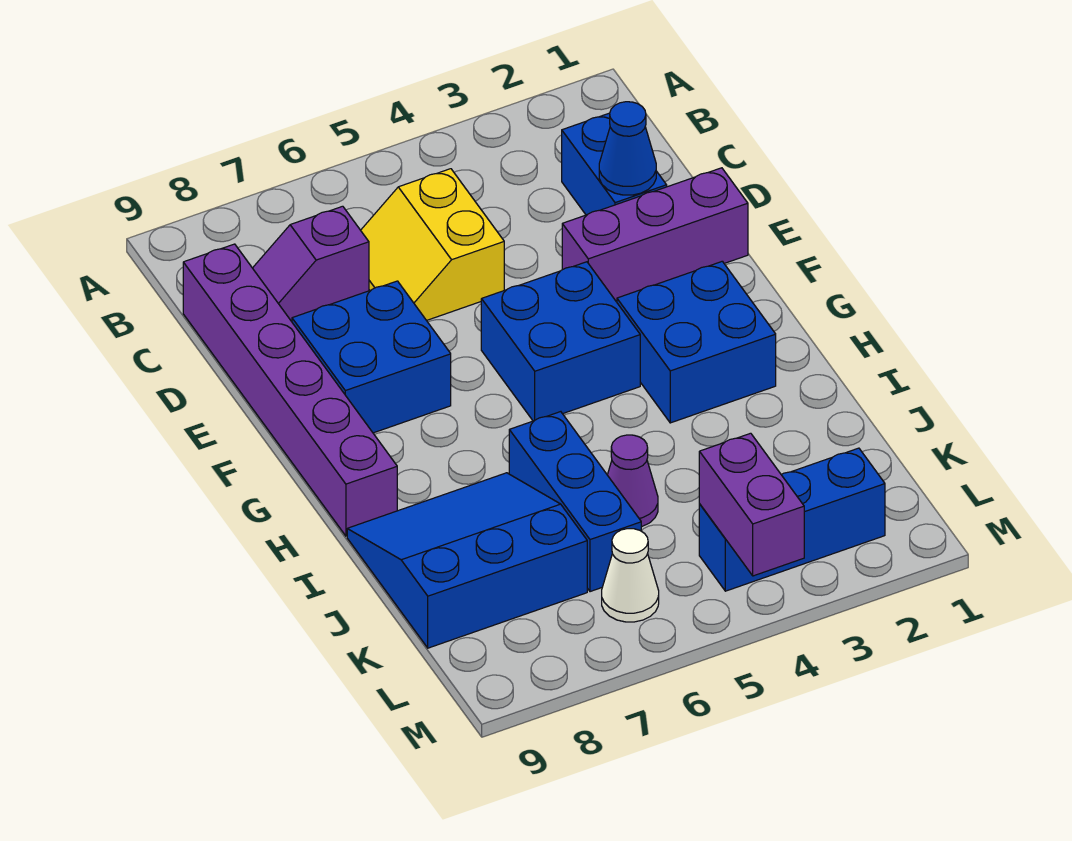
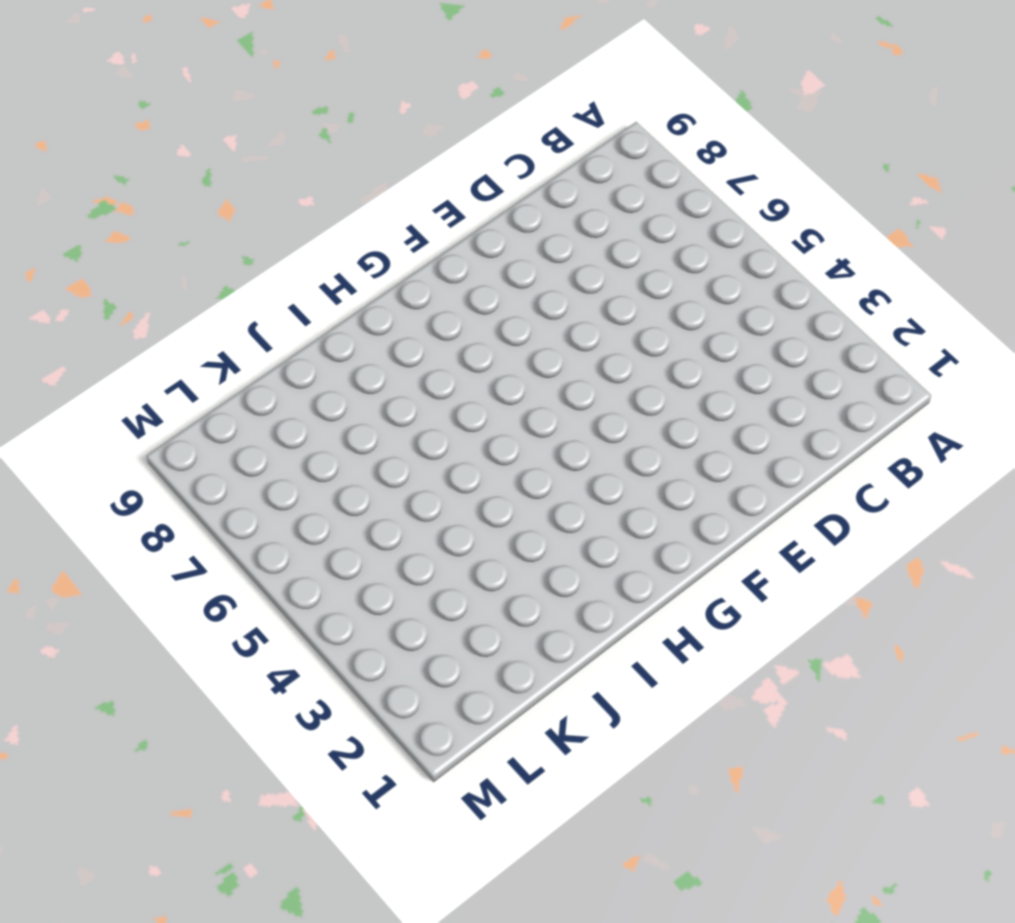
none -> blue 1x2 brick [562,113,667,215]
none -> yellow 2x2 slope [361,169,504,320]
none -> purple 1x2 slope [253,206,369,321]

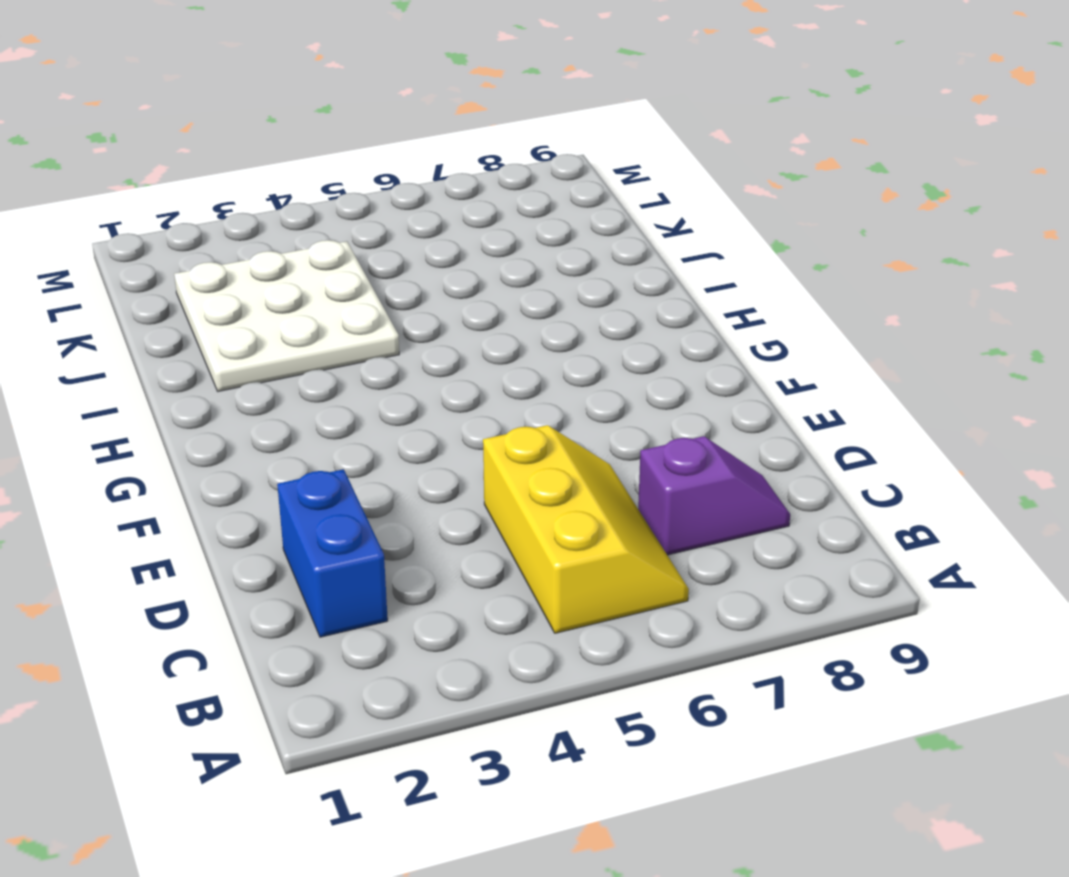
yellow 2x3 slope [483,425,689,633] -> yellow 2x2 slope [361,169,504,320]
white 3x3 plate [174,240,399,391] -> none
none -> purple 1x6 brick [183,244,397,536]
none -> purple 1x3 brick [562,168,748,301]
none -> blue 2x2 brick [292,281,451,433]

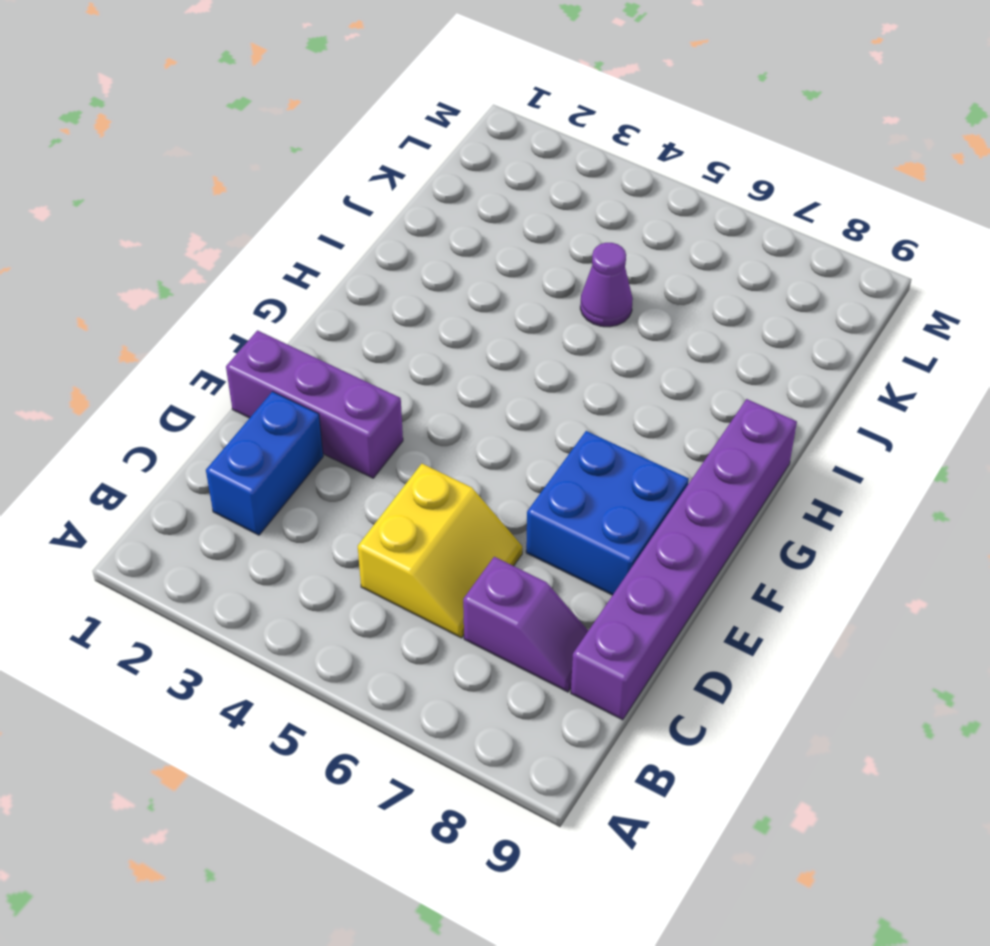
none -> blue 2x2 brick [481,262,640,421]
none -> blue 2x2 brick [617,261,776,423]
none -> blue 1x3 brick [509,412,641,592]

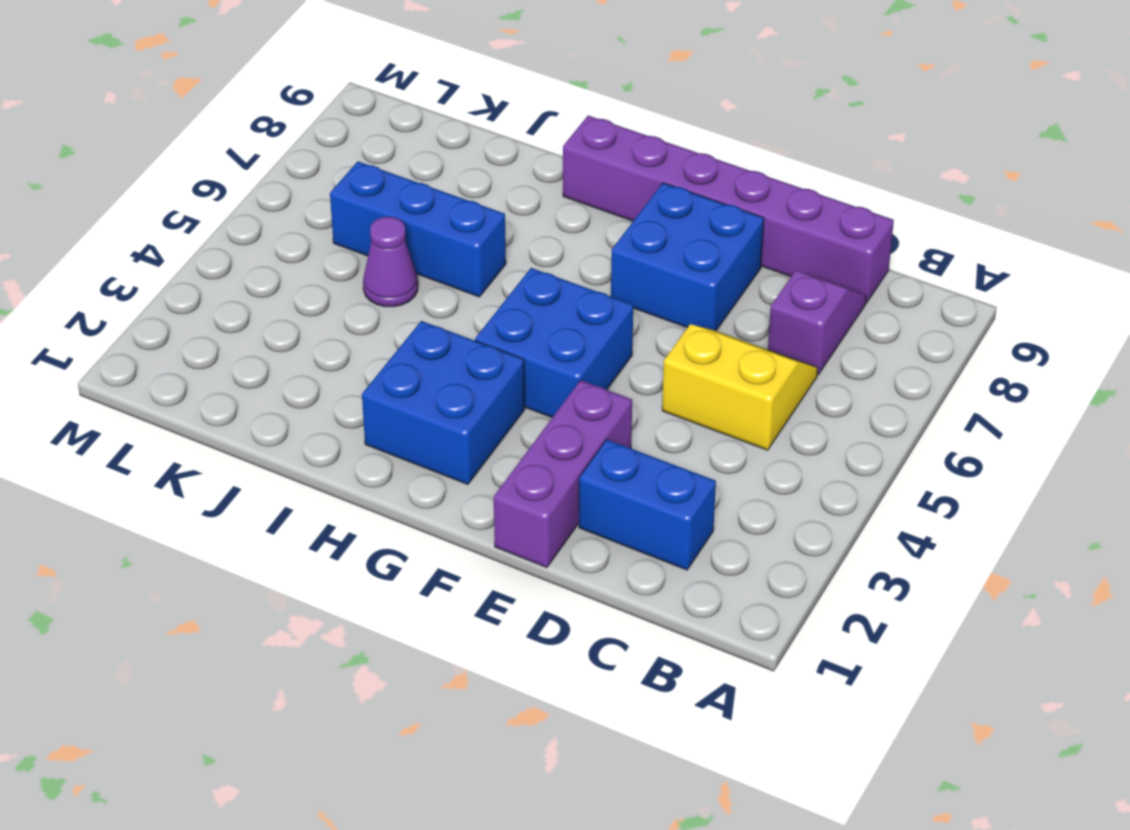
none -> blue 3x3 slope [347,473,587,648]
none -> blue 1x3 brick [699,448,885,591]
none -> white 1x1 cone [602,529,659,622]

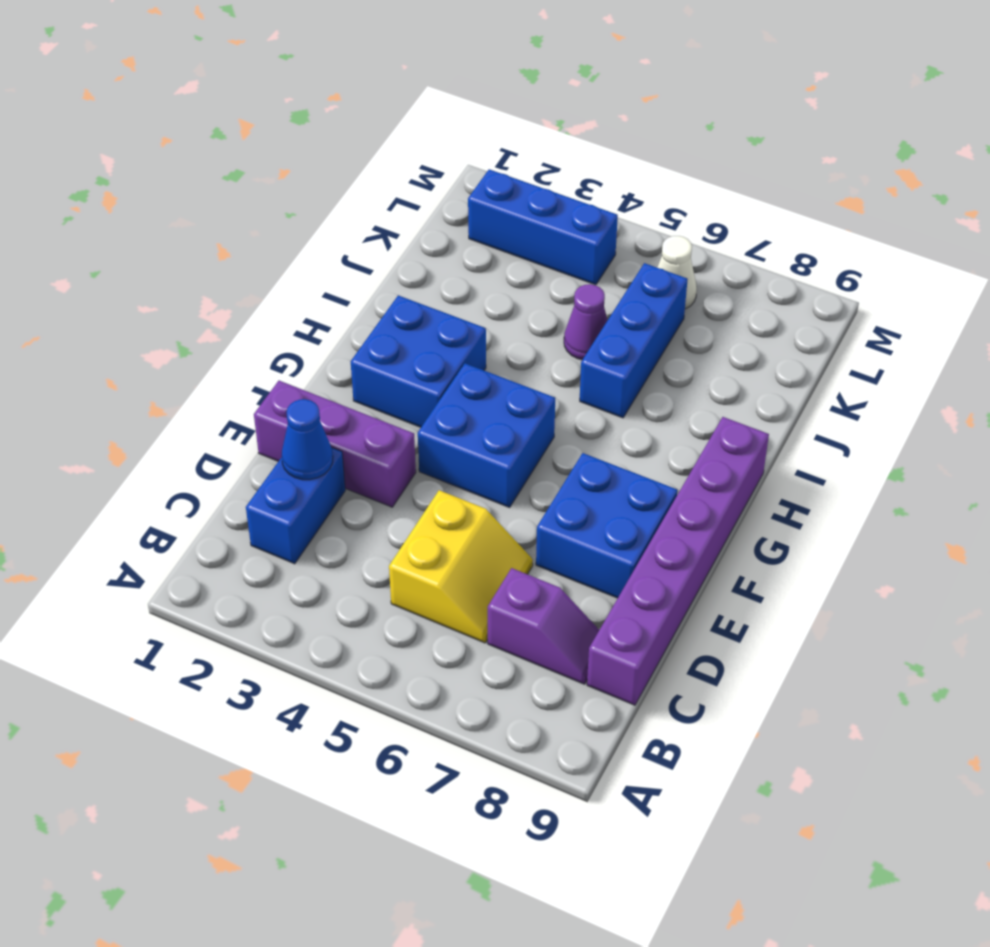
none -> blue 3x3 slope [347,473,587,648]
none -> purple 1x2 brick [699,433,804,576]

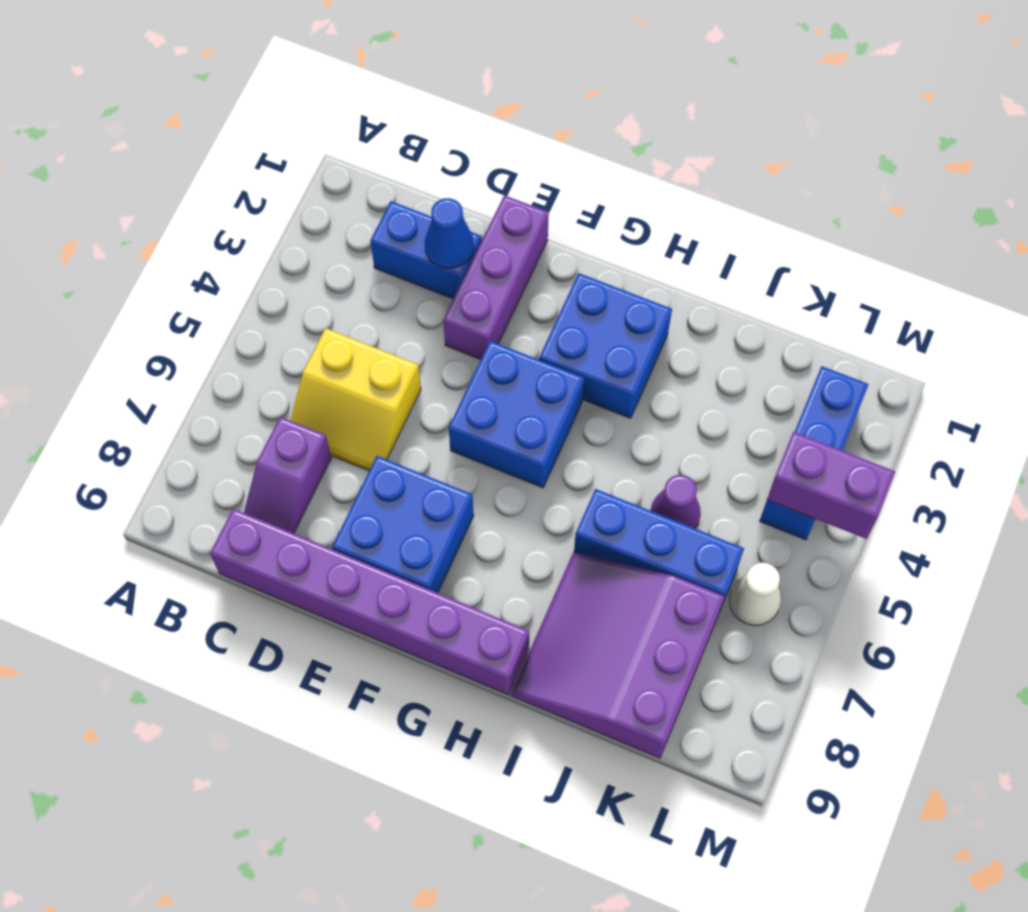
purple 3x3 slope [511,553,725,758] -> blue 3x3 slope [347,473,587,648]

